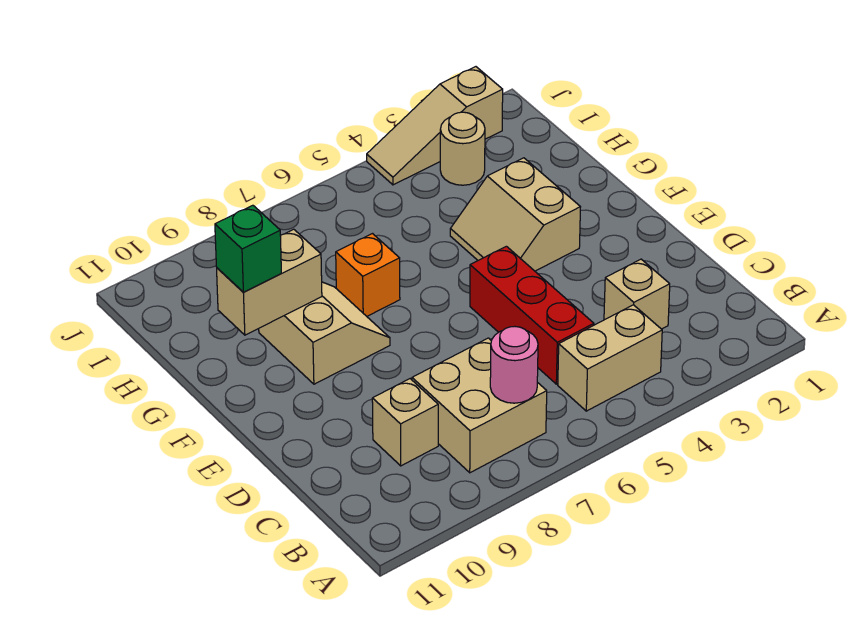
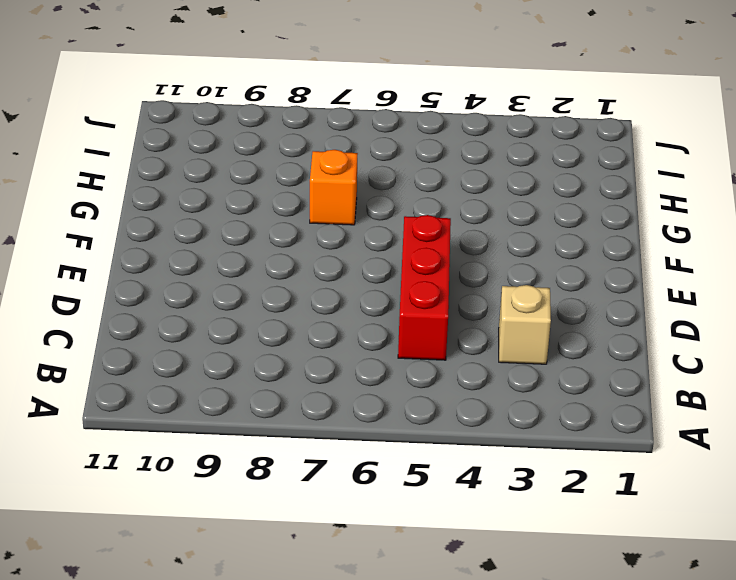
none -> tan 1x2 brick [558,305,662,411]
none -> tan 2x2 brick [412,338,547,473]
none -> tan 1x1 brick [372,379,438,466]

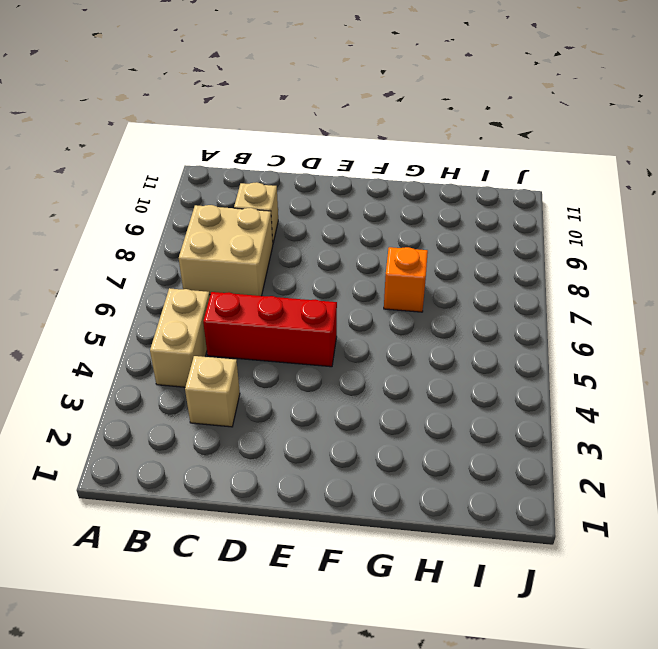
none -> tan 2x2 slope [450,158,580,271]
none -> tan 2x2 slope [259,282,390,384]
none -> tan 1x1 round brick [440,112,485,185]

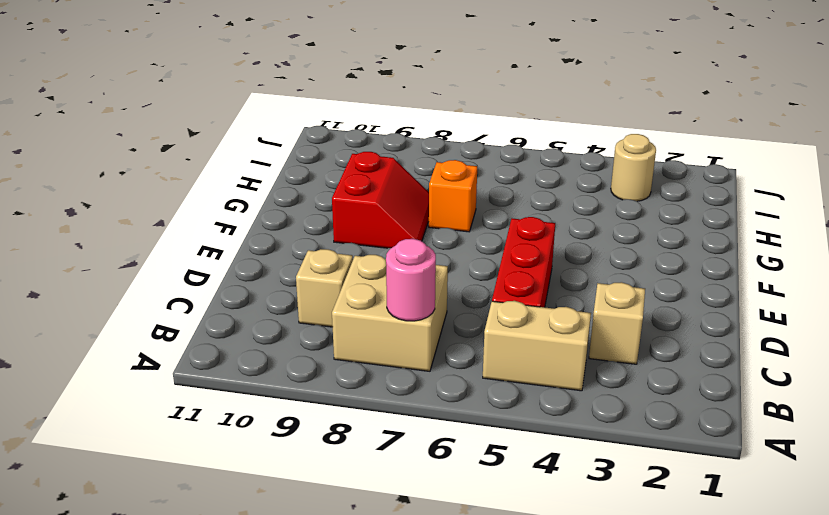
red 2x2 slope [332,152,429,248] -> tan 2x2 slope [259,282,390,384]
none -> tan 2x2 slope [450,158,580,271]
none -> tan 1x3 slope [367,67,503,185]
none -> tan 1x2 brick [217,229,322,335]

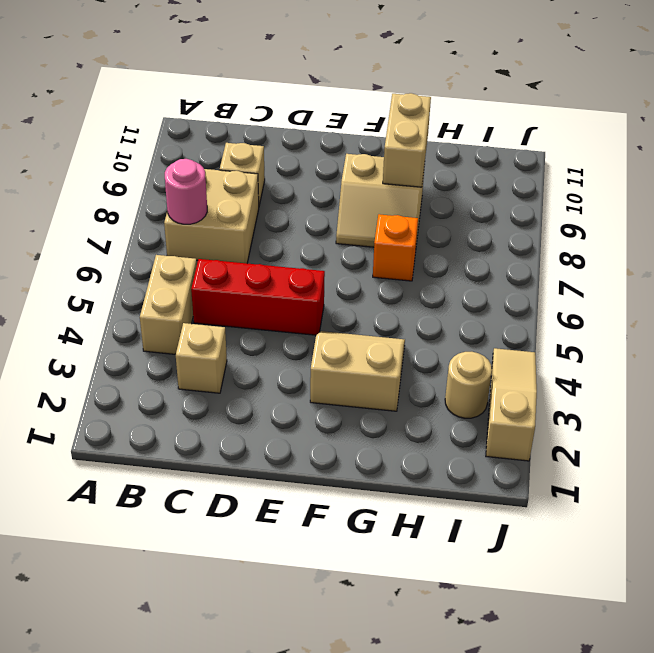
none -> green 1x1 brick [215,205,281,292]

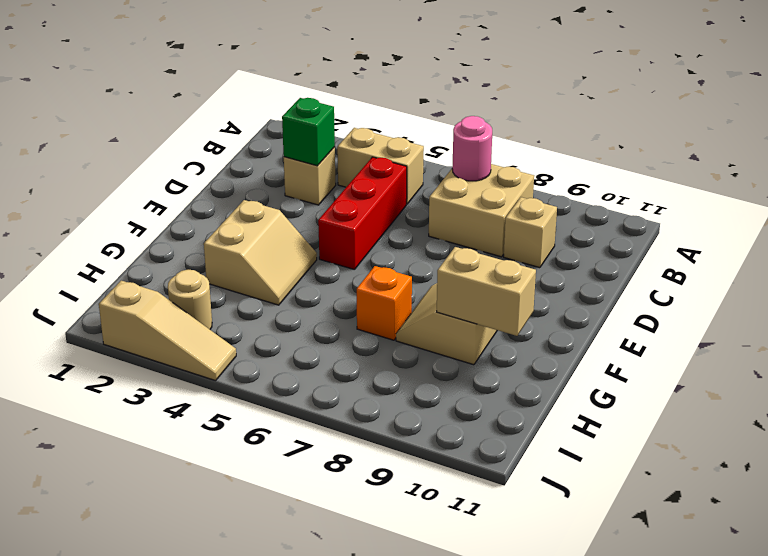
green 1x1 brick [282,98,335,166] -> green 1x1 brick moved to [215,205,281,292]

